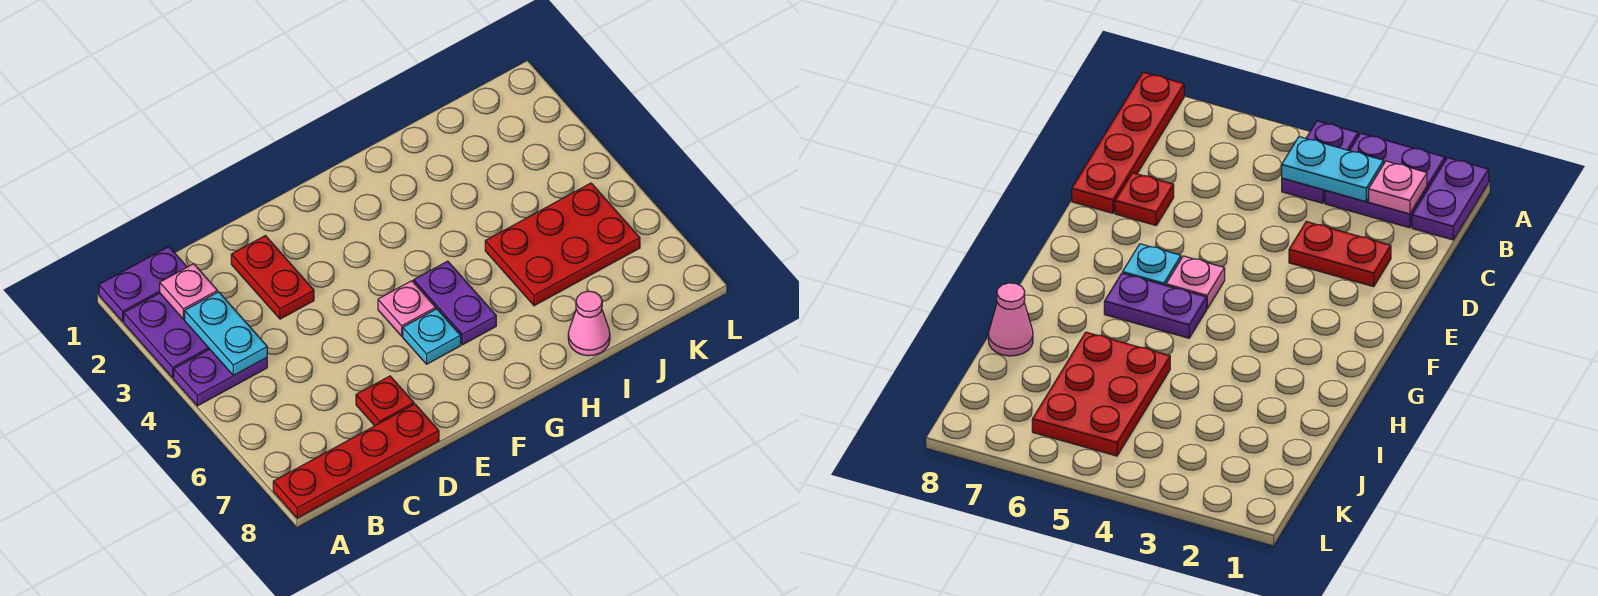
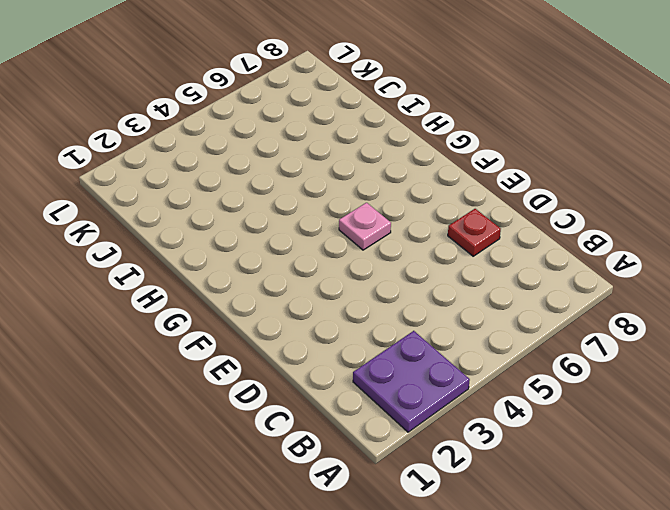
none -> purple 1x2 plate [99,247,187,321]
none -> purple 1x2 plate [174,349,267,406]
none -> red 1x4 plate [273,404,439,518]

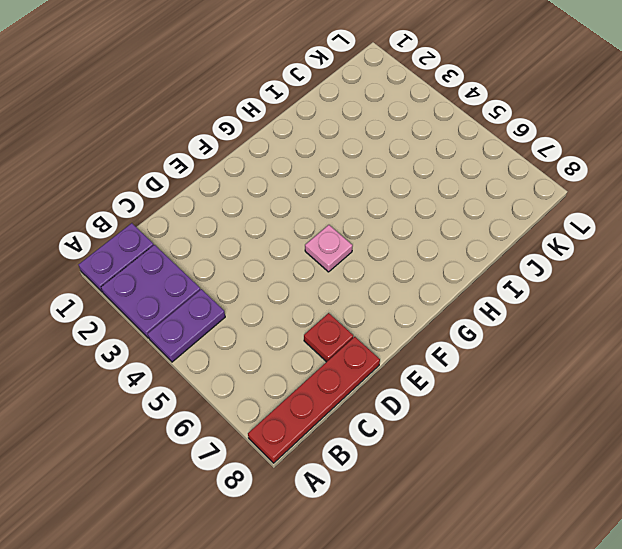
none -> red 1x2 plate [231,236,314,319]
none -> cyan 1x1 plate [403,309,461,364]
none -> purple 1x2 plate [414,261,496,345]

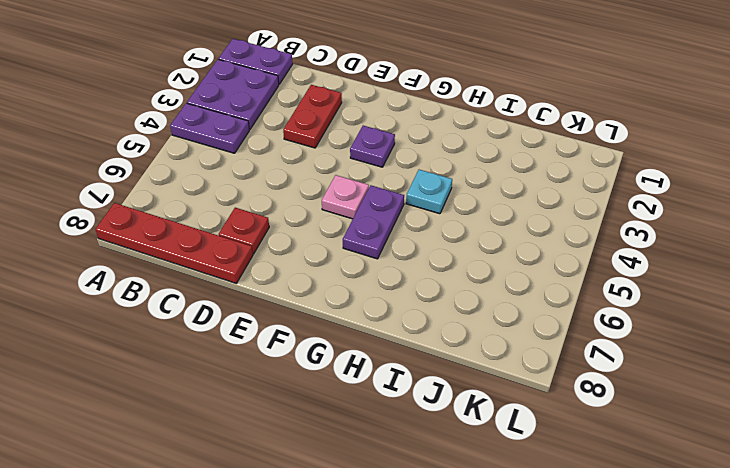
purple 1x1 plate [350,126,395,167] -> none
cyan 1x1 plate [406,170,452,214] -> cyan 1x1 plate moved to [403,309,461,364]
none -> red 2x3 plate [485,183,640,306]
none -> pink 1x1 cone [568,291,610,356]
none -> pink 1x1 plate [160,264,218,319]

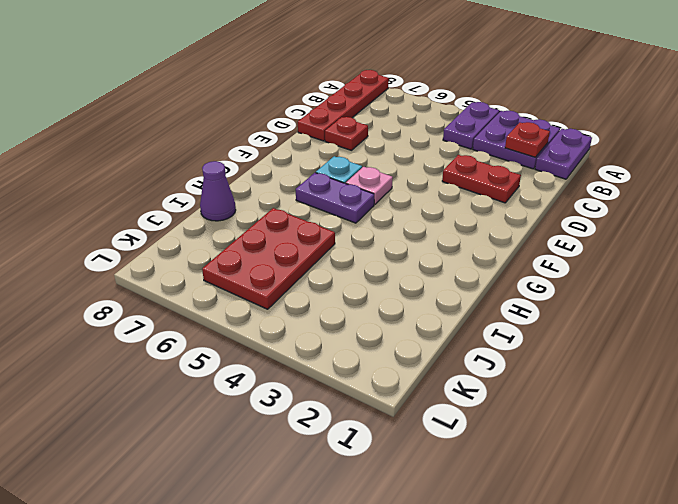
red 1x1 plate [505,122,550,157] -> pink 1x1 plate [160,264,218,319]
purple 1x1 cone [200,161,236,221] -> pink 1x1 cone [568,291,610,356]
none -> cyan 1x2 plate [185,292,267,376]

